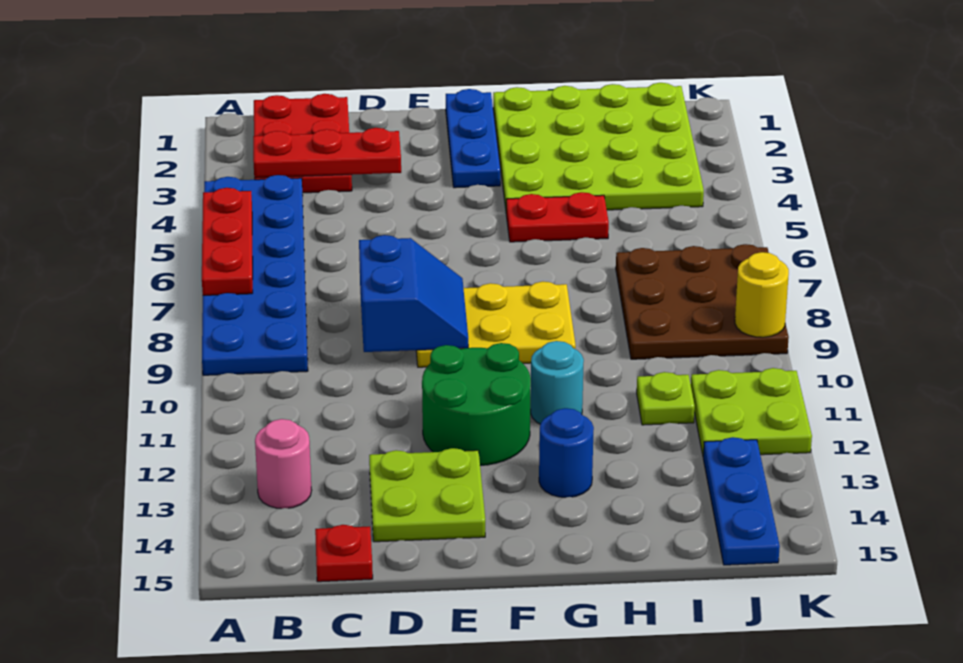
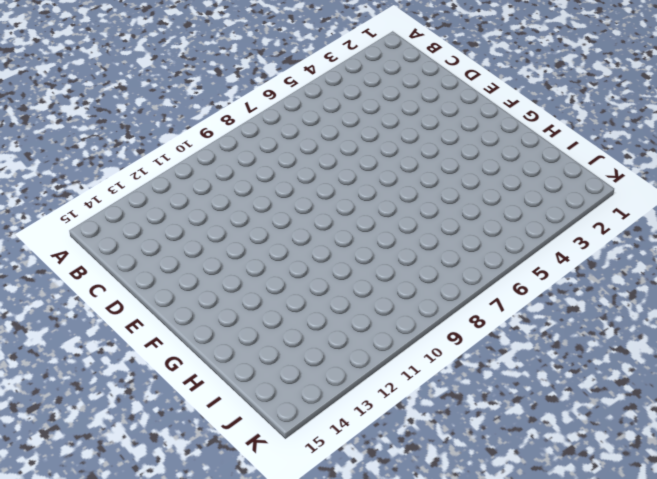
none -> blue 2x6 plate [202,175,308,375]
none -> red 2x3 plate [254,94,352,193]
none -> pink 1x1 round brick [255,419,312,509]

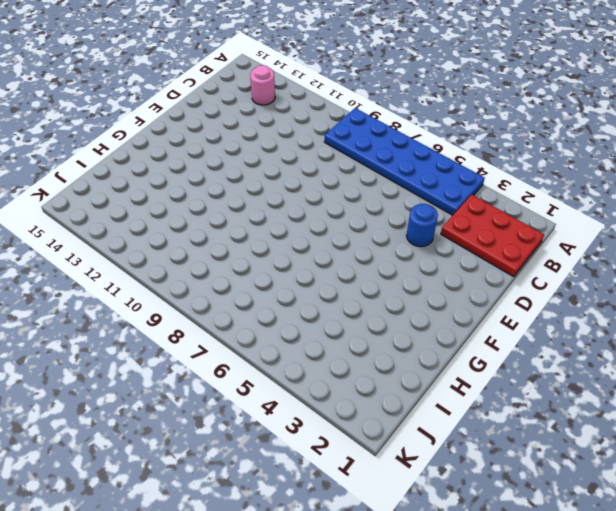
blue 1x1 round brick [406,204,438,247] -> blue 1x1 round brick moved to [539,408,594,497]
none -> red 1x1 plate [315,525,373,582]
none -> lime 2x2 plate [369,448,485,542]
none -> yellow 2x3 plate [416,282,576,367]

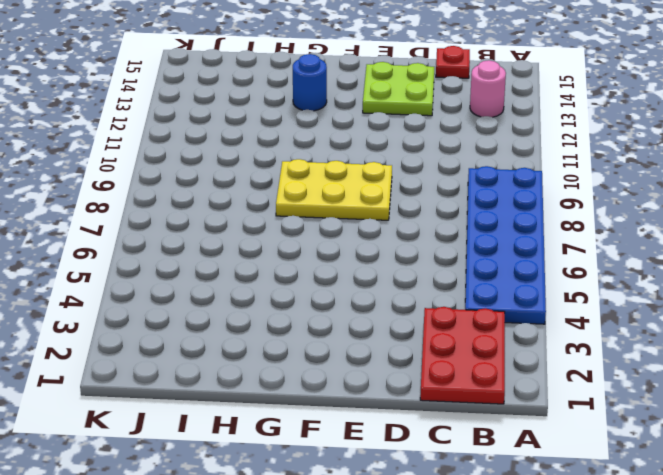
none -> green 2x2 round brick [422,343,531,466]
none -> blue 1x3 plate [446,89,500,188]
none -> lime 4x4 plate [493,83,704,210]

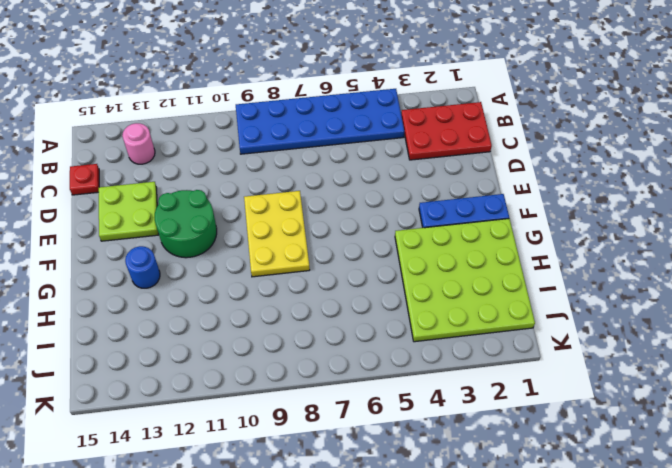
none -> red 1x2 plate [506,192,609,242]
none -> cyan 1x1 round brick [531,341,584,424]
none -> brown 3x3 plate [616,244,789,359]

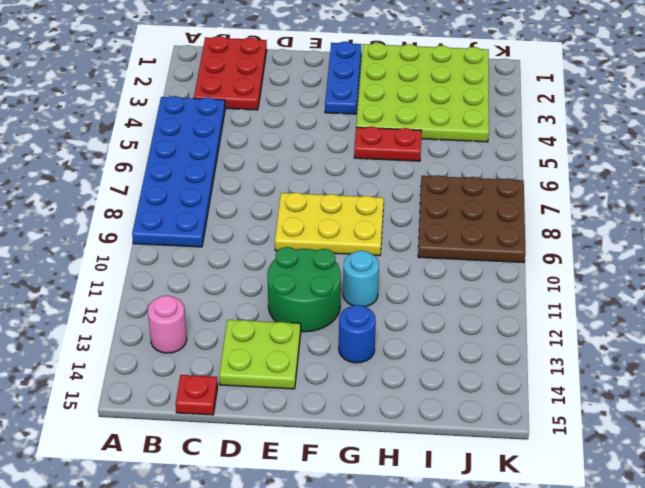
none -> lime 1x1 plate [637,372,695,425]
none -> lime 2x2 plate [691,368,812,455]
none -> blue 1x3 plate [703,437,780,565]

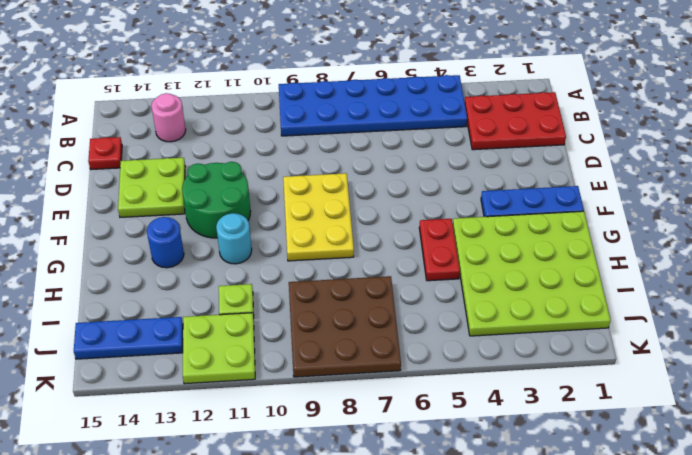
none -> red 1x3 plate [202,188,253,295]
none -> red 1x3 plate [253,128,401,178]
none -> blue 2x2 slope [359,235,468,352]

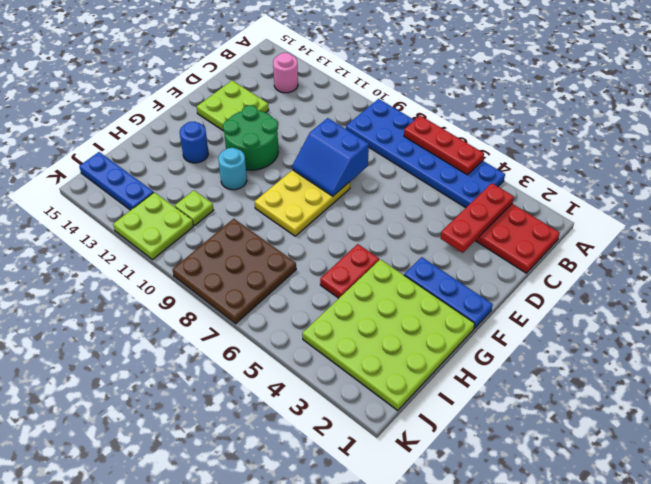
none -> red 1x1 plate [315,525,373,582]
none -> yellow 1x1 round brick [735,252,789,337]

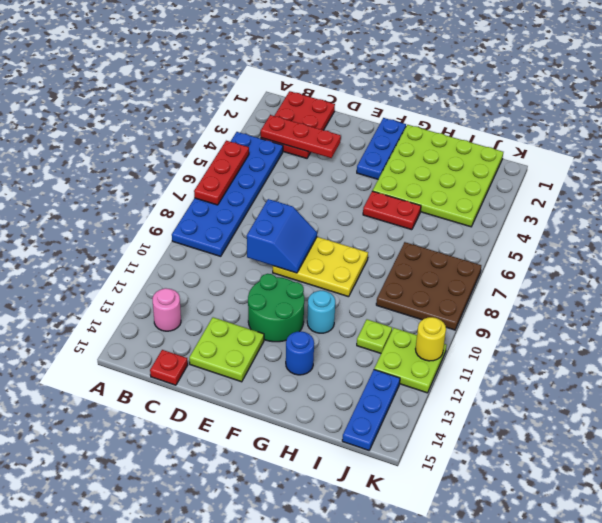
yellow 1x1 round brick [416,317,446,361] -> yellow 1x1 round brick moved to [735,252,789,337]

